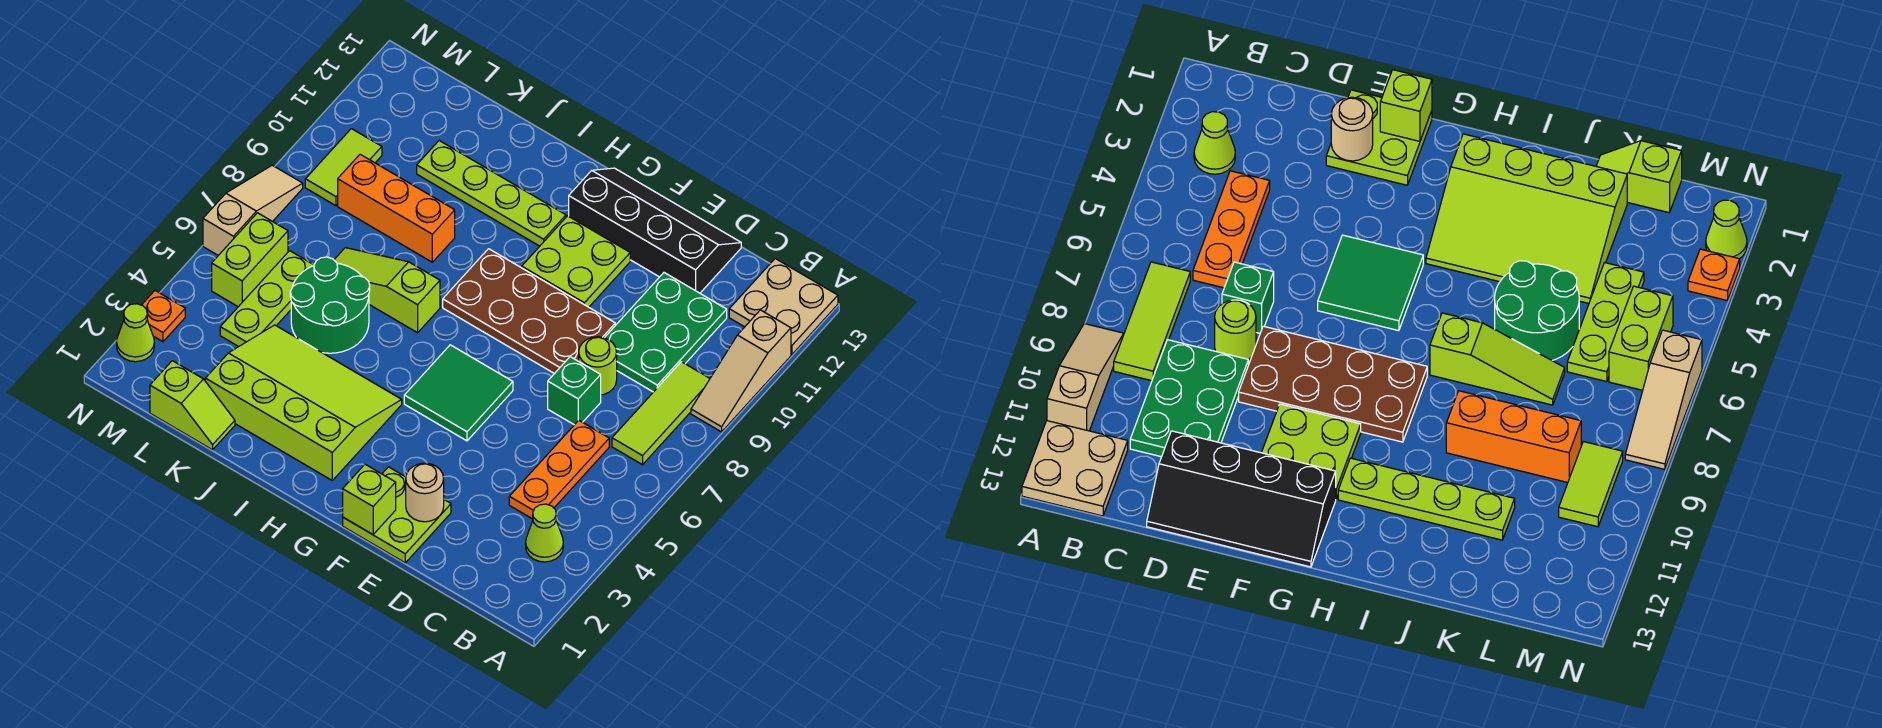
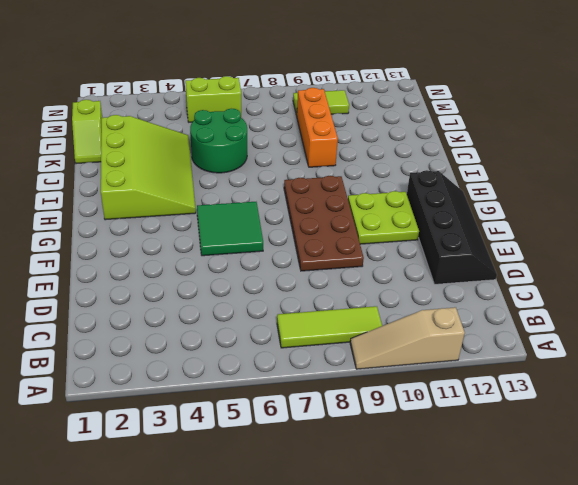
none -> tan 2x2 plate [729,259,838,354]
none -> lime 1x1 cone [526,504,563,562]
none -> orange 1x3 plate [509,420,609,519]

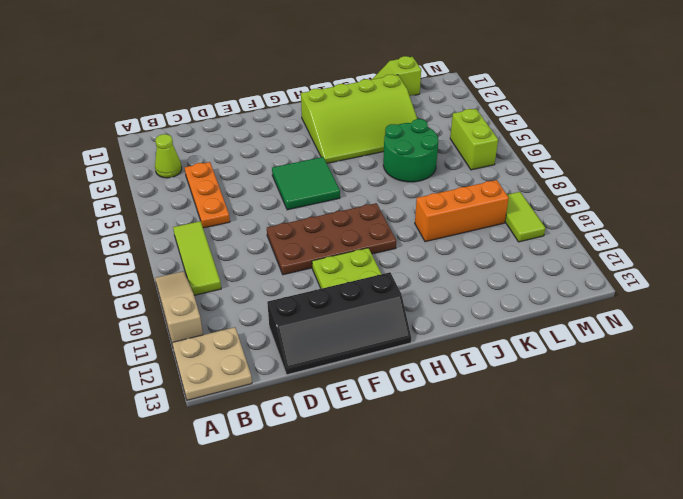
none -> green 2x3 plate [605,273,727,392]
none -> green 1x1 brick [548,357,601,425]
none -> lime 1x1 round brick [579,337,617,395]

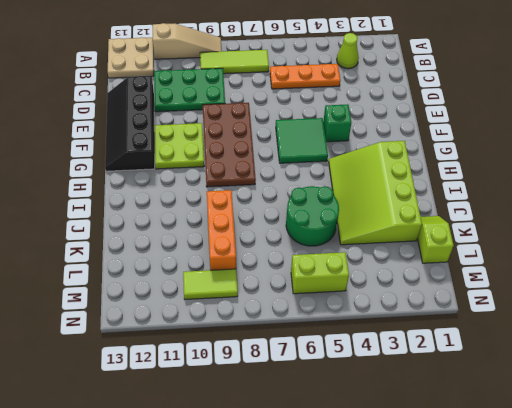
green 1x1 brick [323,104,351,142] -> green 1x1 brick moved to [548,357,601,425]
none -> lime 1x1 round brick [579,337,617,395]
none -> lime 2x2 plate [343,467,451,563]
none -> lime 1x4 plate [417,141,566,246]

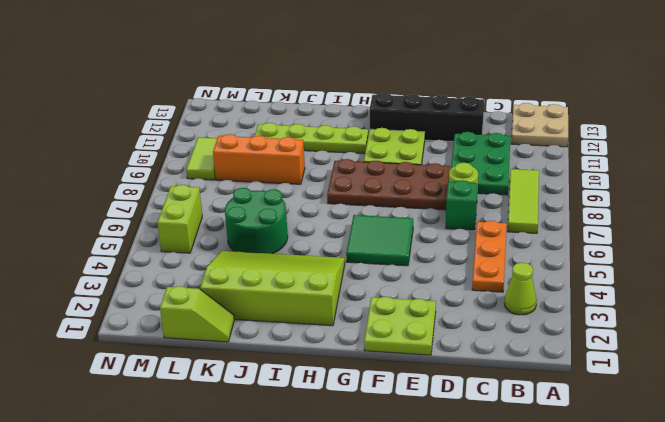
none -> tan 1x3 slope [691,310,791,432]
none -> lime 1x3 slope [334,248,440,333]
none -> lime 1x3 plate [220,251,314,347]

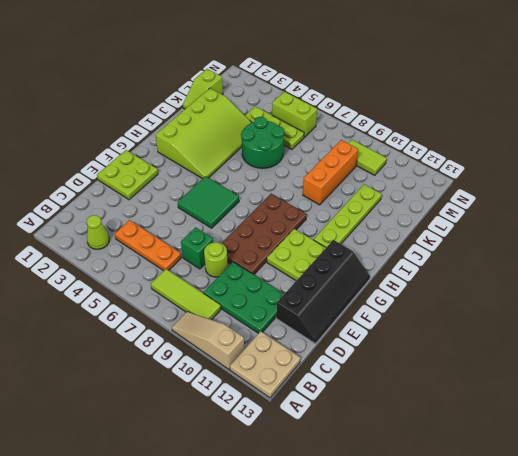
none -> lime 1x3 slope [334,248,440,333]
none -> lime 1x1 cone [117,304,154,362]
none -> orange 1x1 plate [142,291,185,342]

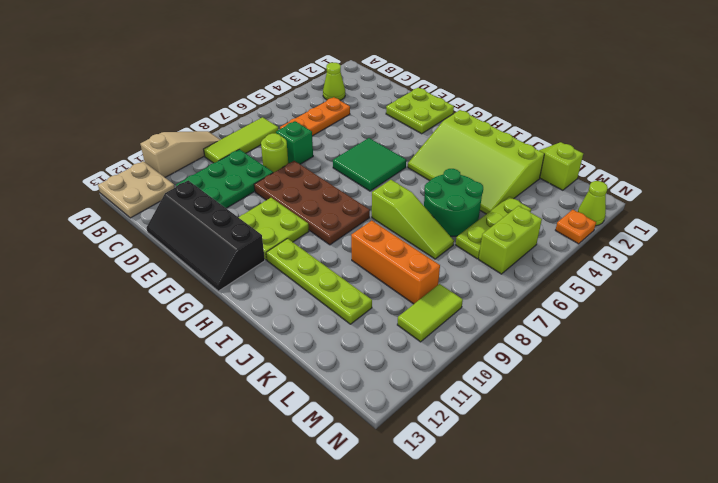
none -> tan 1x3 slope [203,165,303,255]
none -> tan 1x1 round brick [406,463,444,522]
none -> lime 1x1 brick [343,464,396,535]

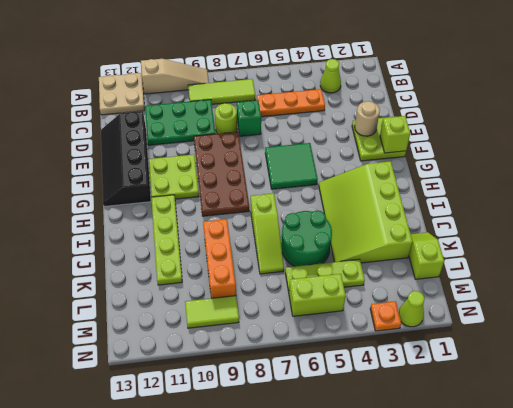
none -> tan 1x3 slope [203,165,303,255]

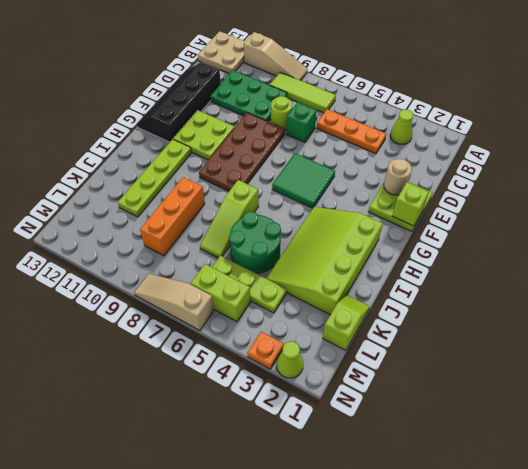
none -> lime 1x2 tile [305,129,382,206]

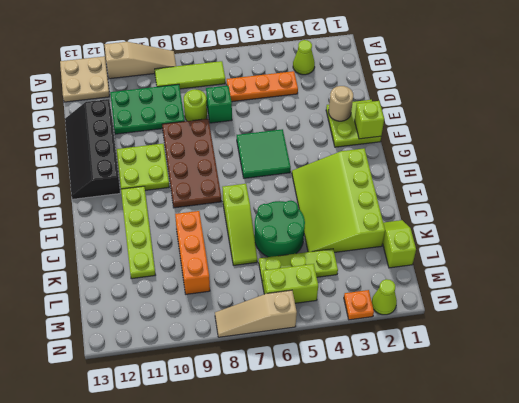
none -> lime 1x2 tile [305,129,382,206]

